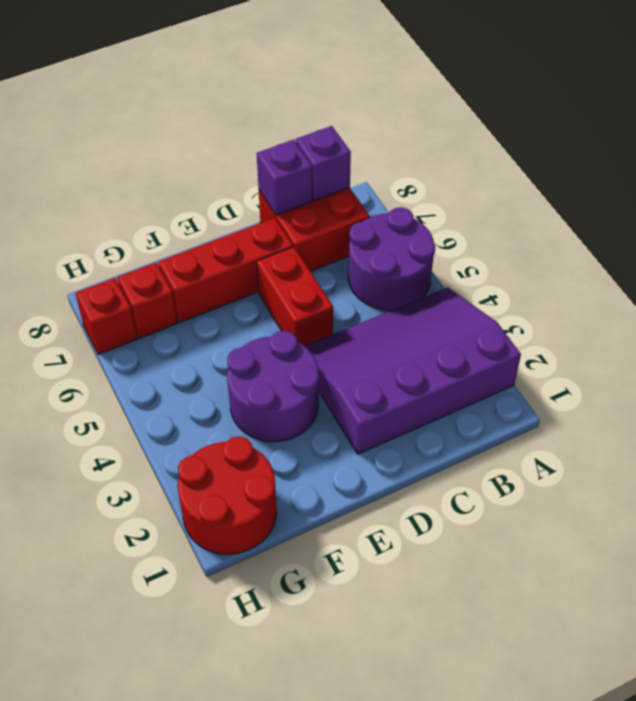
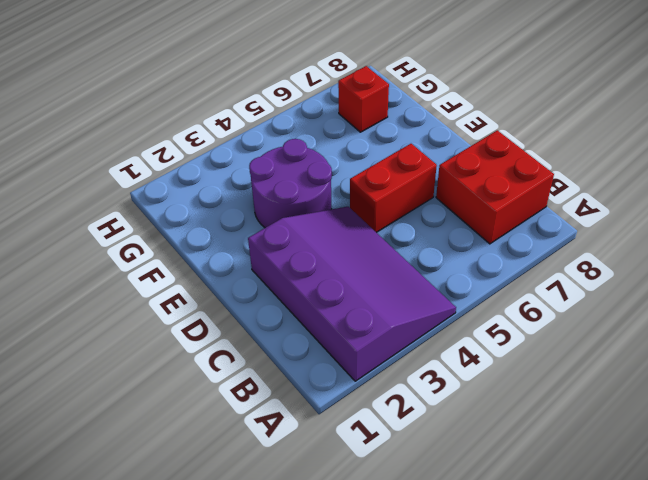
none -> purple 2x2 round brick [348,207,435,310]
none -> red 1x3 brick [158,218,293,323]

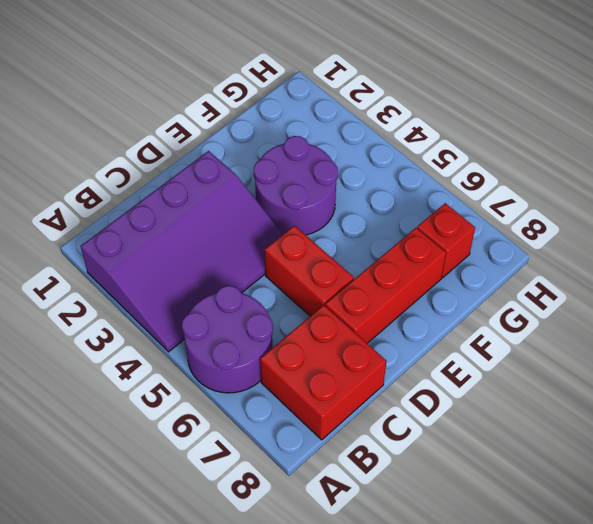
none -> red 2x2 round brick [178,436,277,554]
none -> red 1x1 brick [76,278,137,355]

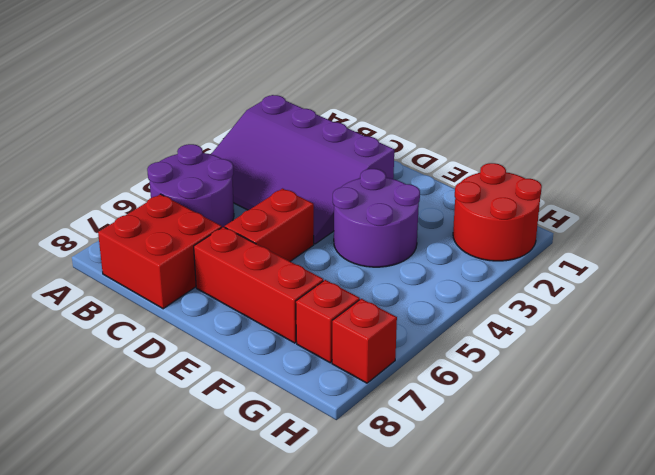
none -> purple 1x1 brick [295,126,351,201]
none -> purple 1x1 brick [257,140,312,215]

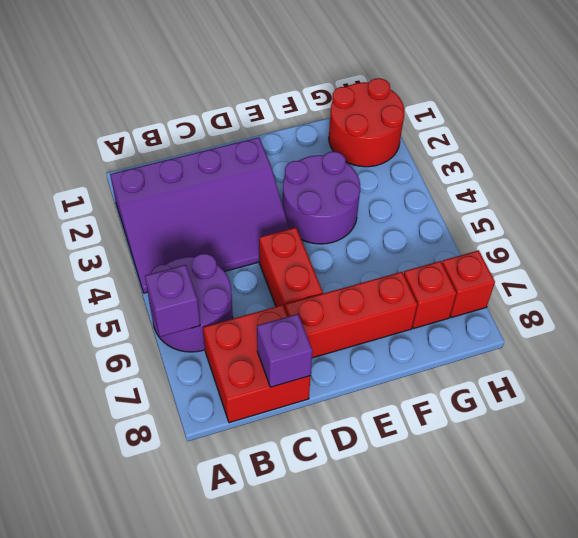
purple 1x1 brick [145,265,200,337] -> purple 1x1 brick moved to [295,126,351,201]

